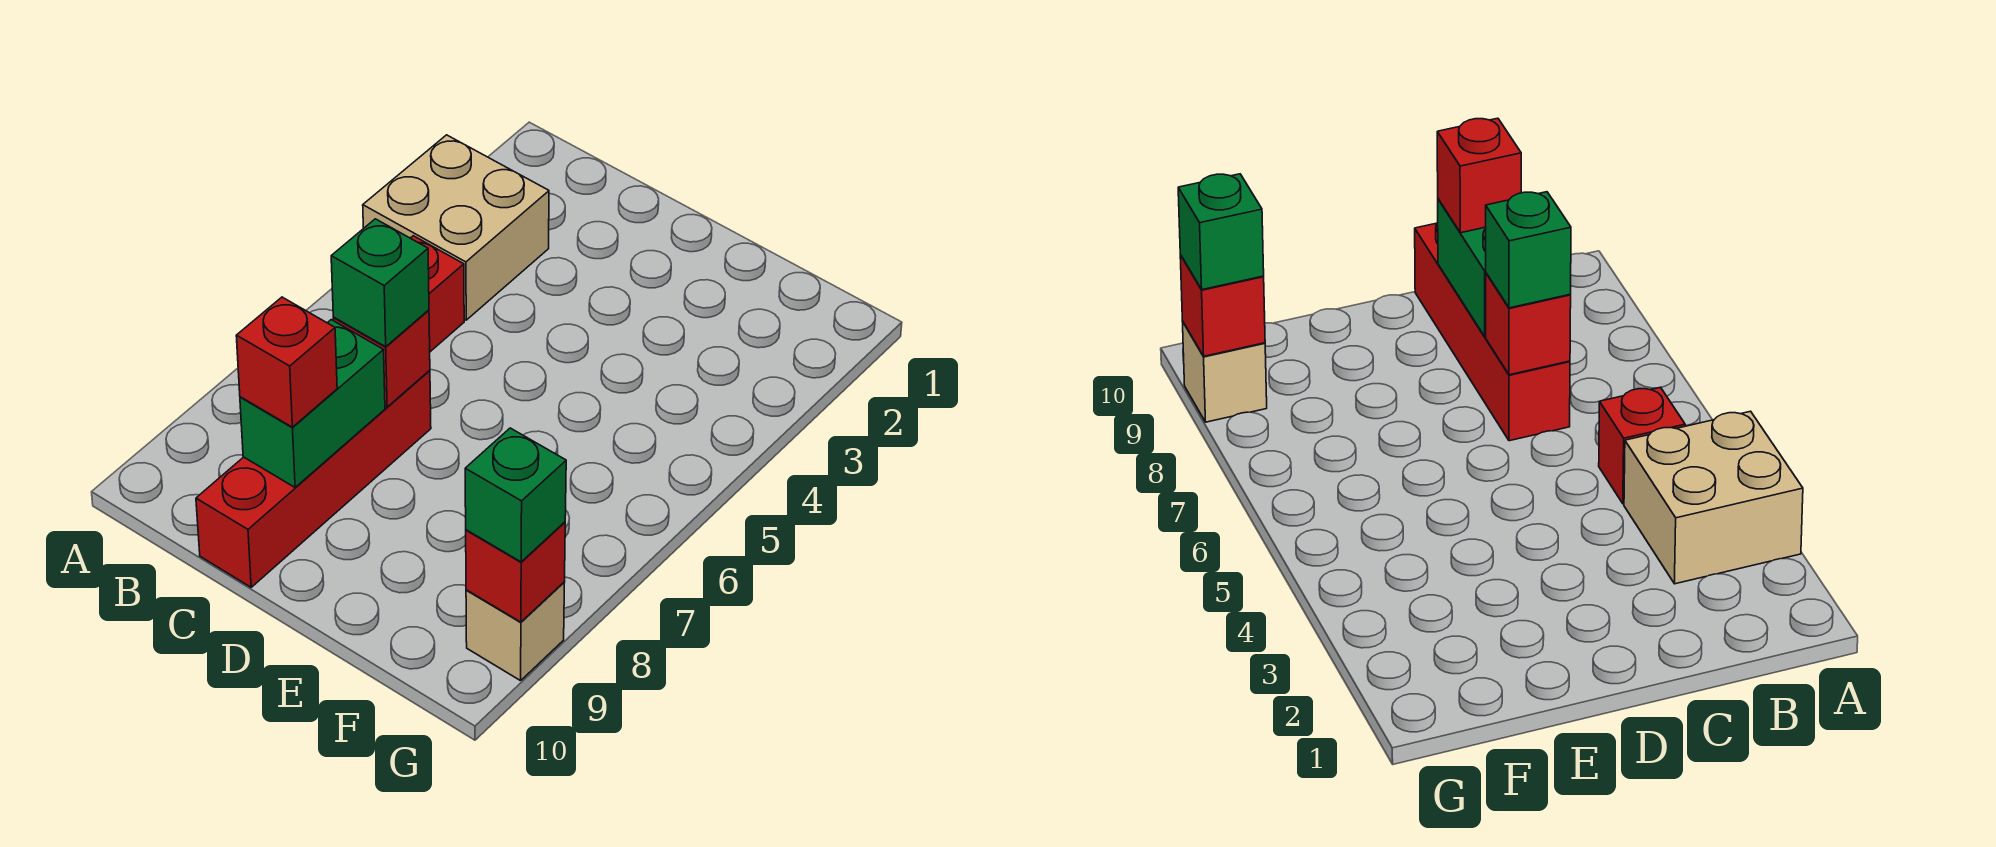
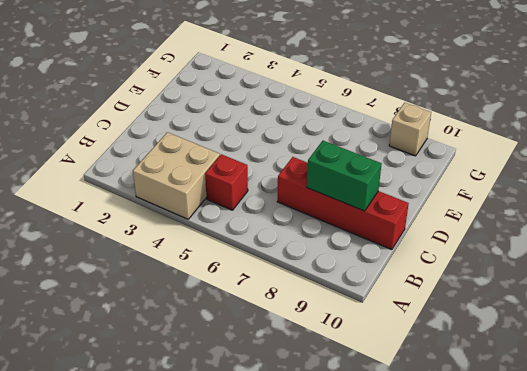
none -> red 1x1 brick [333,310,430,407]
none -> red 1x1 brick [466,522,565,622]

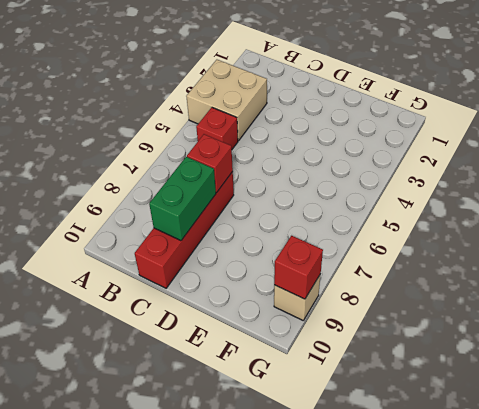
none -> green 1x1 brick [331,219,429,347]
none -> red 1x1 brick [236,297,337,427]

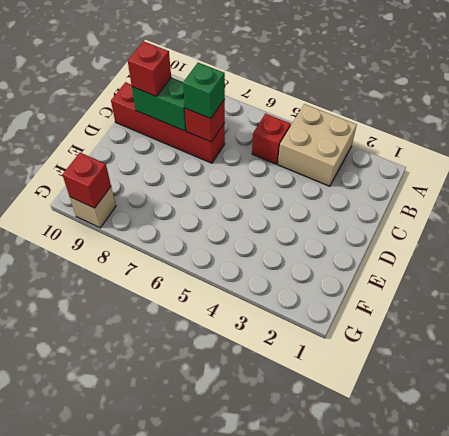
none -> green 1x1 brick [465,428,566,562]

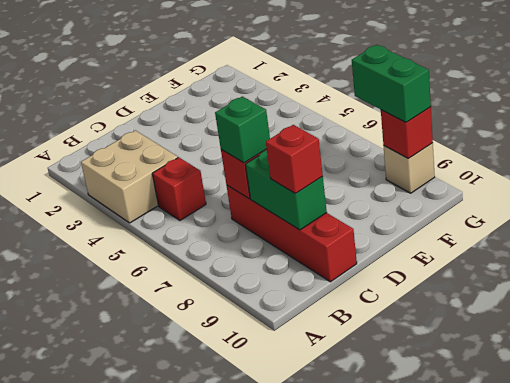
green 1x2 brick [352,45,431,122] -> green 1x1 brick [465,428,566,562]

